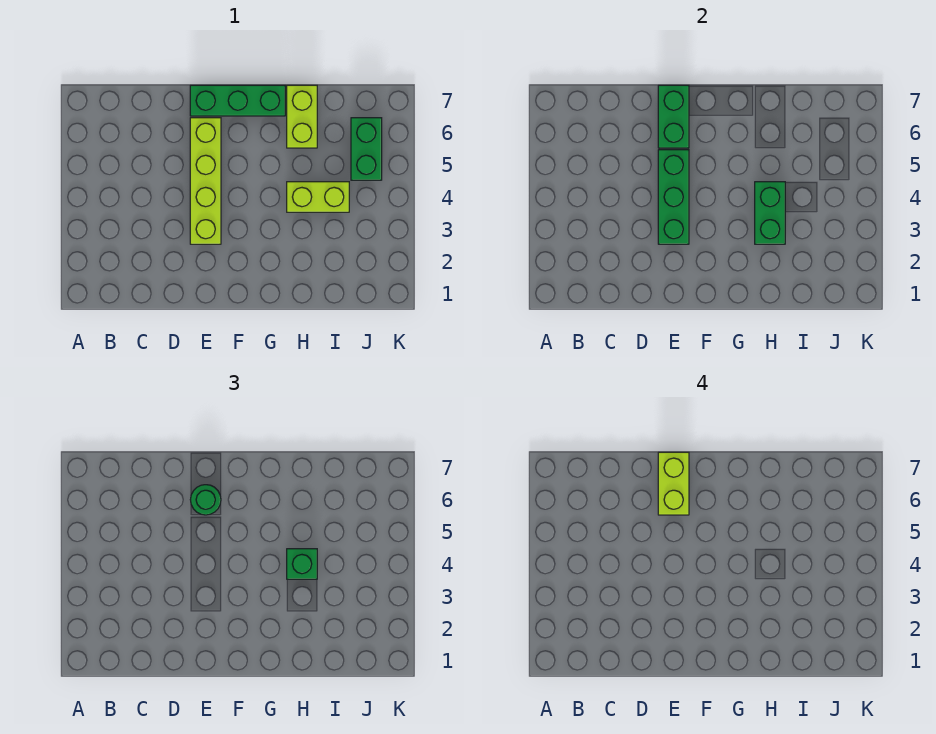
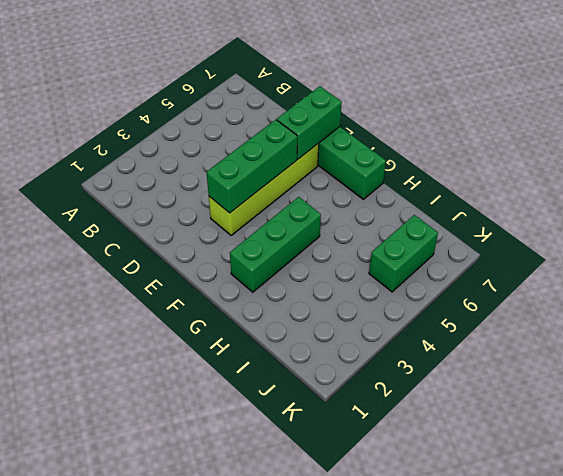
green 1x3 brick [230,197,321,292] -> none
none -> lime 1x2 brick [287,182,349,212]
none -> lime 1x2 brick [287,85,317,148]

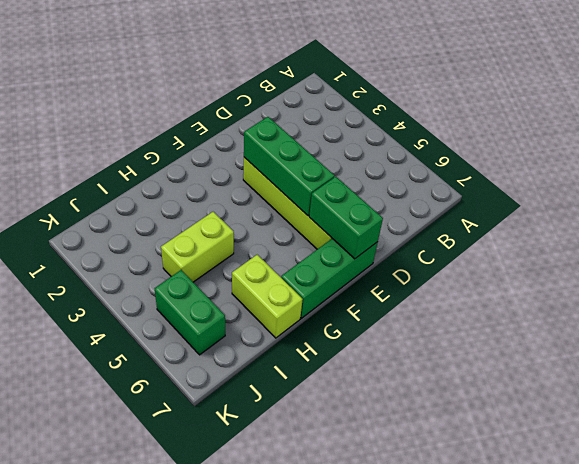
none -> green 1x2 brick [755,182,785,244]
none -> green 1x1 round brick [190,485,221,515]

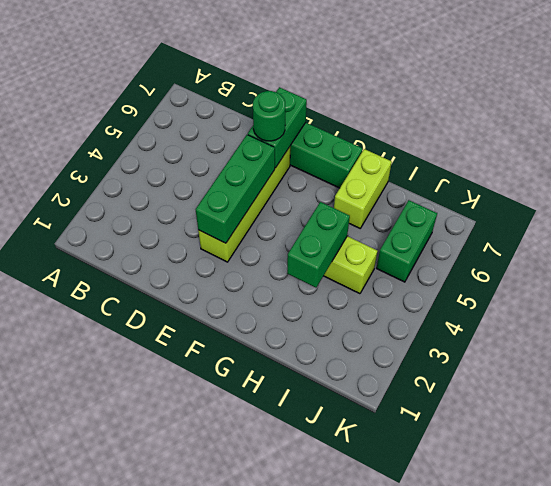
none -> green 1x1 brick [287,549,317,579]
none -> lime 1x2 brick [658,452,689,515]

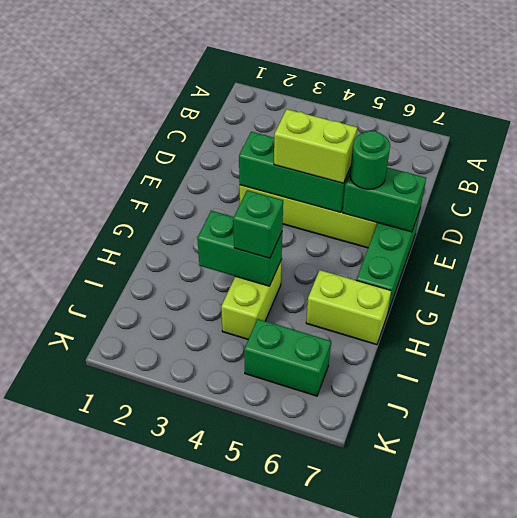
lime 1x2 brick [274,109,357,183] -> lime 1x2 brick moved to [658,452,689,515]

